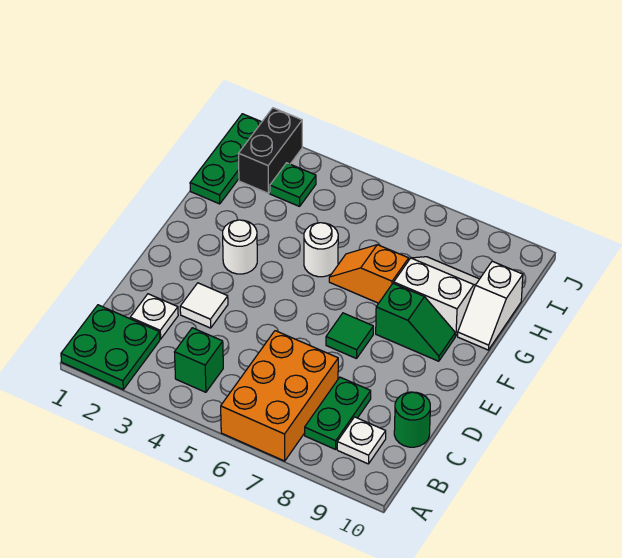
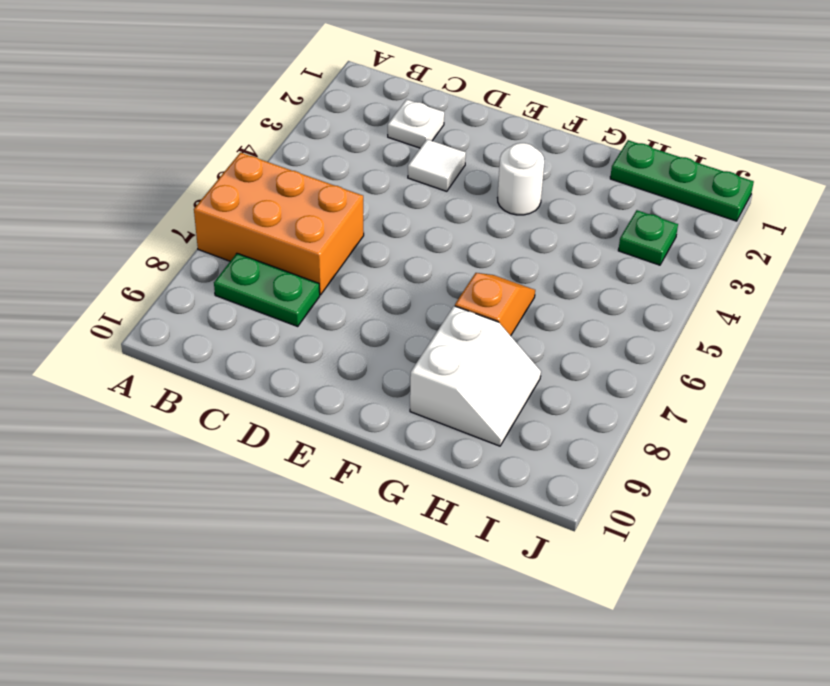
none -> green 2x2 plate [61,305,160,389]
none -> green 1x1 brick [175,328,223,392]
none -> white 1x1 plate [337,417,386,464]

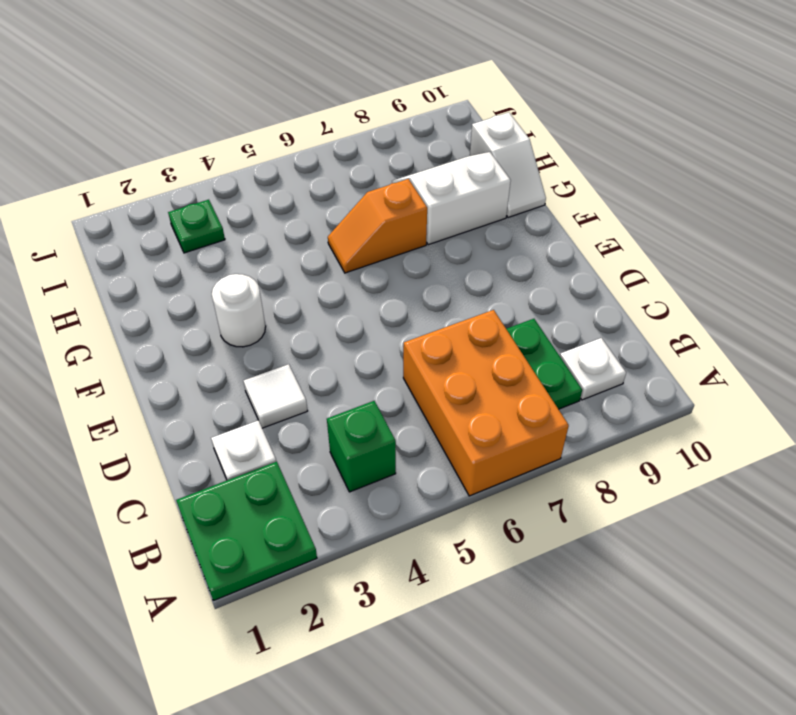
none -> green 1x1 round brick [394,392,430,447]
none -> green 1x1 tile [326,313,373,359]
none -> green 1x2 slope [376,283,455,361]

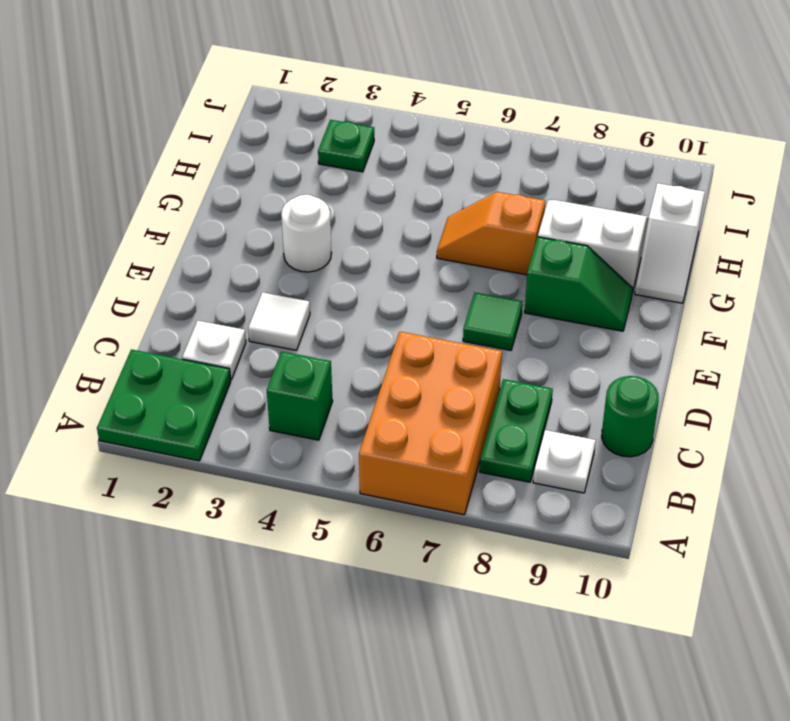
none -> white 1x1 round brick [304,223,338,277]
none -> green 1x3 plate [190,114,262,204]
none -> black 1x2 brick [238,108,302,193]

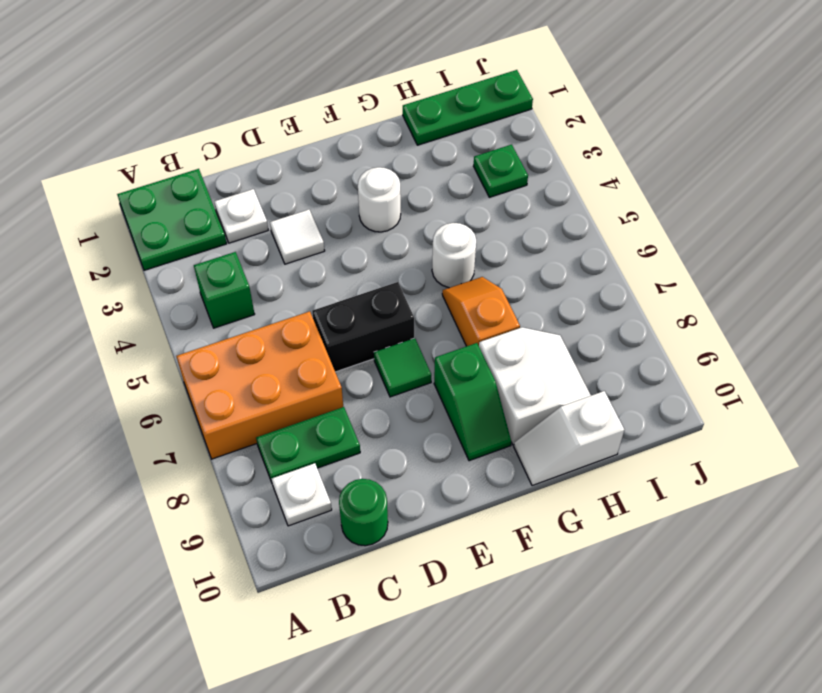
black 1x2 brick [312,282,414,372] -> black 1x2 brick moved to [238,108,302,193]

